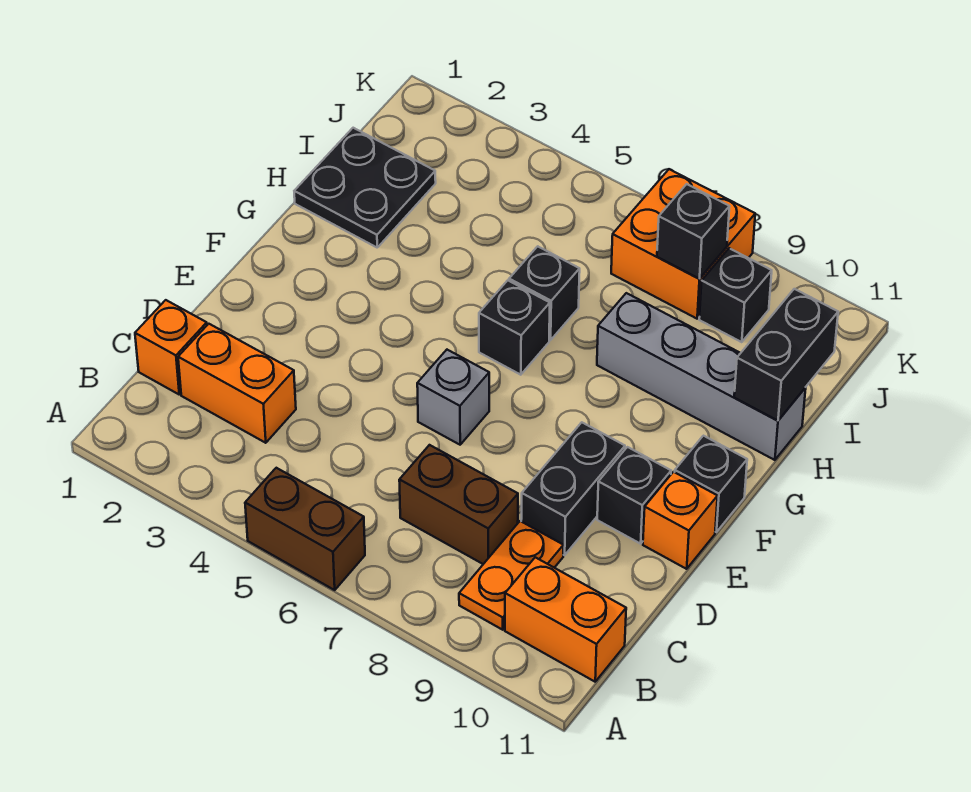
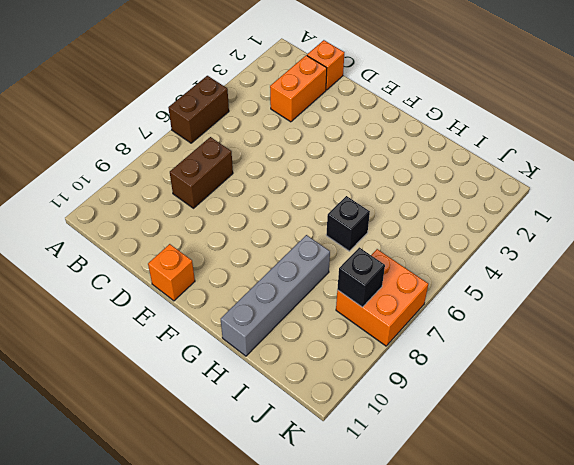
none -> orange 1x2 plate [459,521,563,630]
none -> orange 1x2 brick [505,557,626,682]
none -> black 1x2 brick [521,422,625,555]

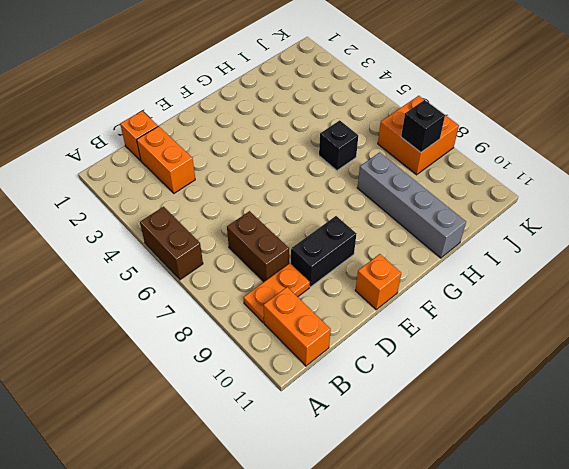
none -> grey 1x1 brick [417,350,489,445]
none -> black 1x1 brick [597,447,671,544]
none -> black 1x1 brick [675,436,747,532]

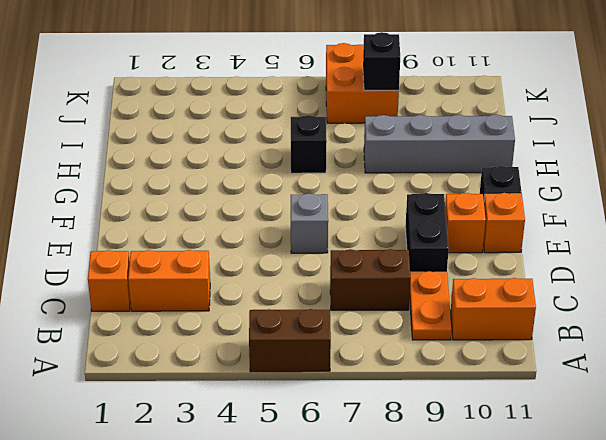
orange 1x1 brick [445,193,486,253] -> black 1x1 brick [597,447,671,544]
none -> black 1x1 brick [479,280,550,375]
none -> black 2x2 plate [294,128,436,247]
none -> black 1x1 brick [699,248,772,342]

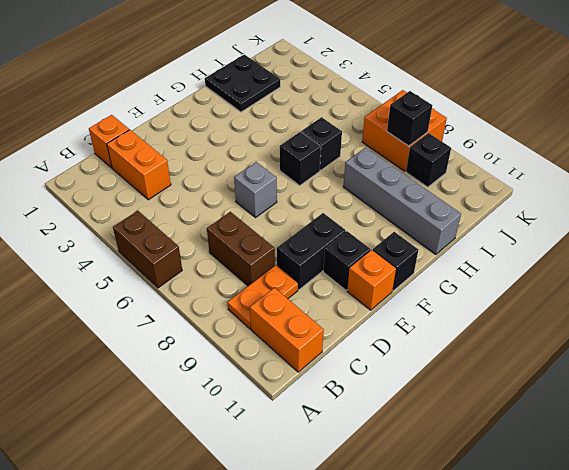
none -> black 1x2 brick [734,289,838,421]

